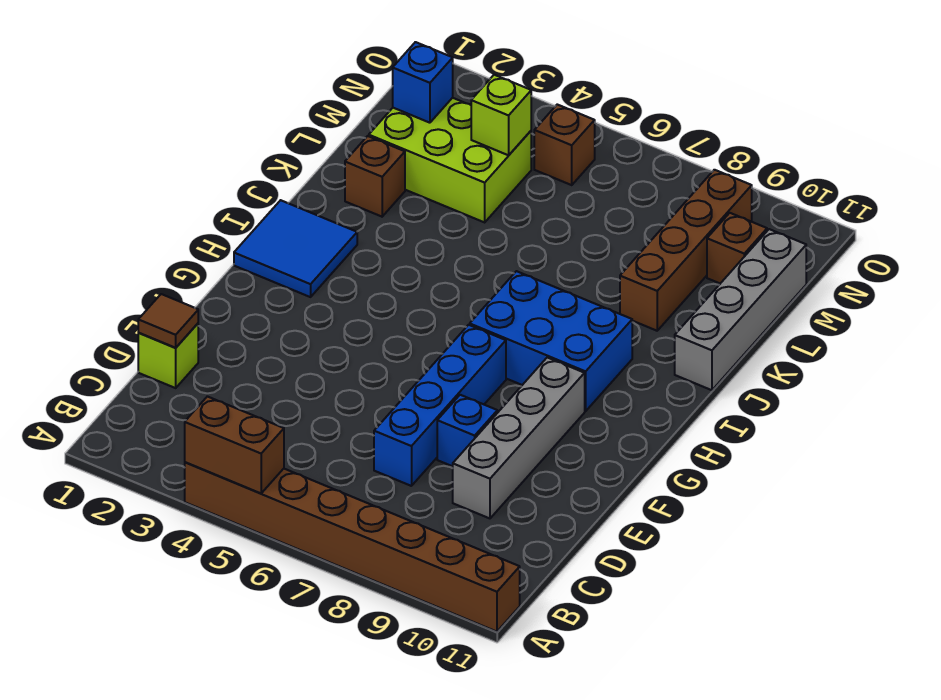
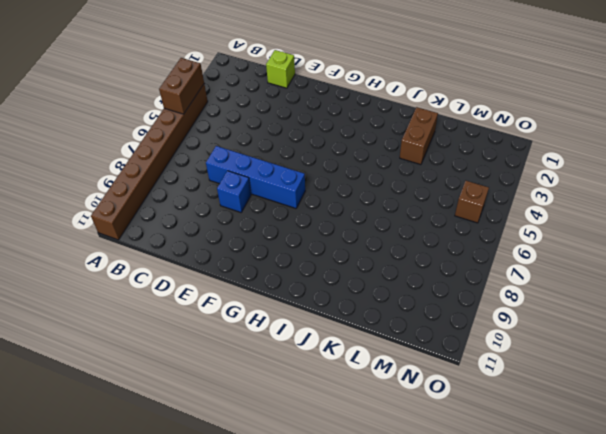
brown 1x2 brick [400,107,438,165] -> brown 1x1 brick [345,136,405,217]
none -> grey 1x4 brick [453,357,585,518]
none -> blue 2x2 tile [234,200,357,297]
none -> blue 2x3 brick [470,271,632,411]

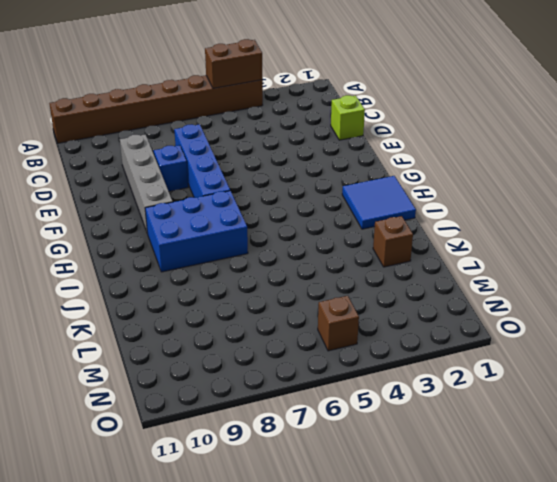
none -> grey 1x4 brick [675,229,806,390]
none -> brown 1x4 brick [620,170,752,331]
none -> lime 2x3 brick [369,98,531,222]

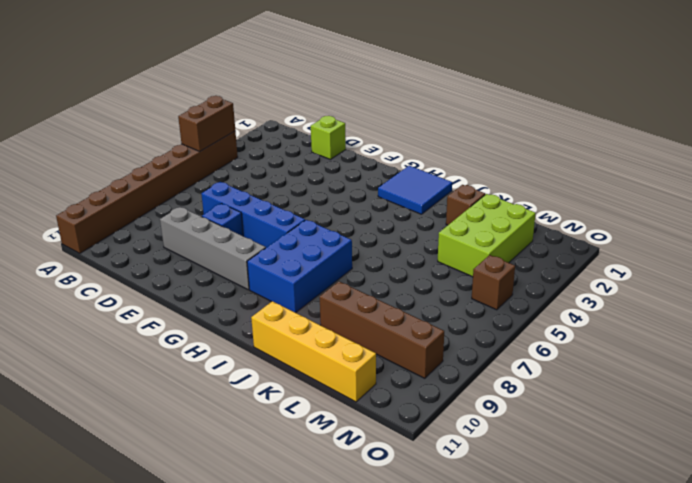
yellow 1x4 brick [251,301,376,402] -> grey 1x4 brick [675,229,806,390]
none -> brown 1x1 brick [707,213,767,283]
none -> brown 1x1 tile [138,294,198,348]
none -> blue 1x1 brick [393,42,453,123]

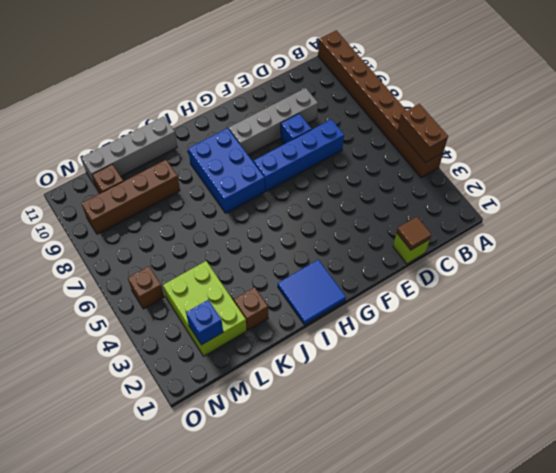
none -> lime 1x1 brick [471,75,531,155]

